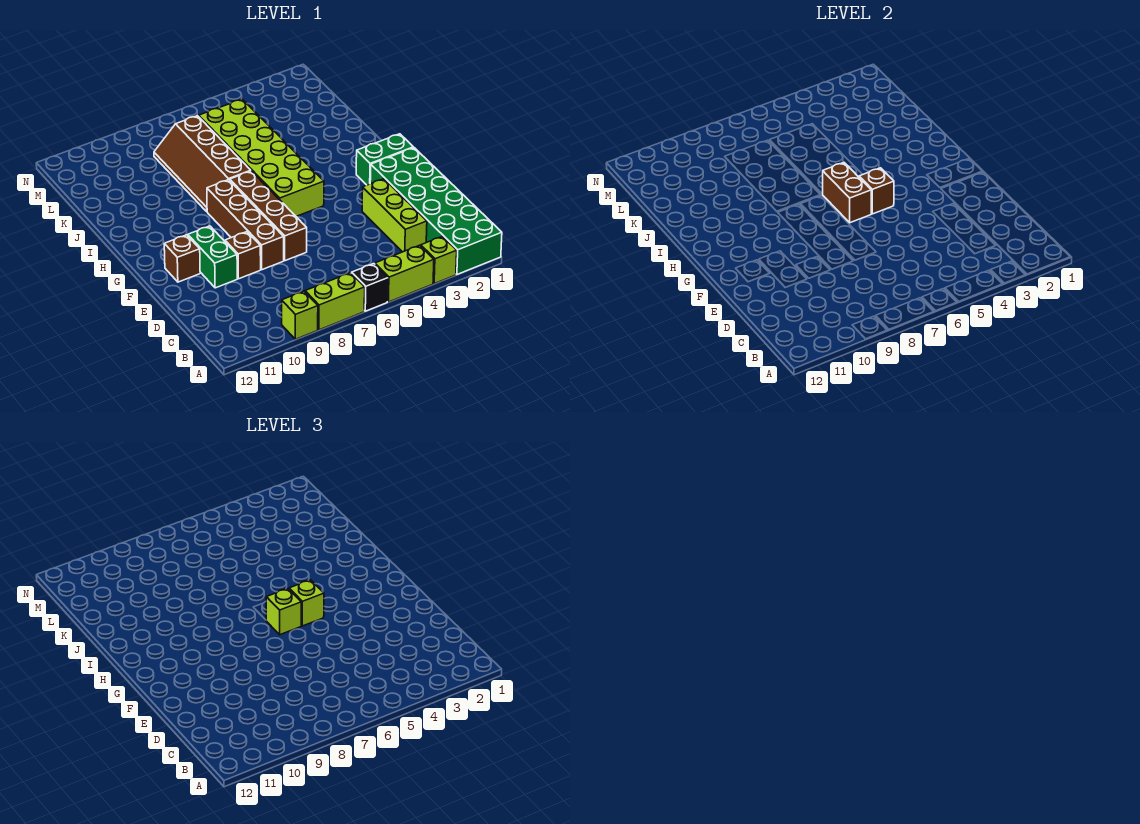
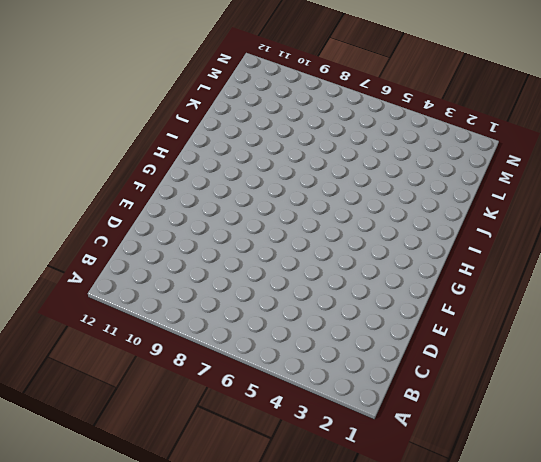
none -> green 2x6 brick [370,148,502,274]
none -> lime 1x1 brick [421,236,457,284]
none -> lime 1x2 brick [375,245,434,302]

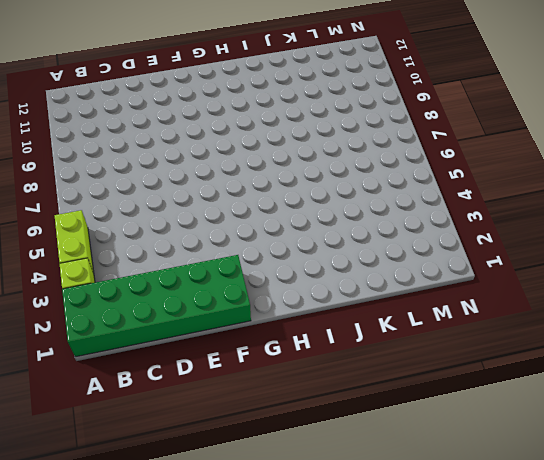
none -> black 1x1 brick [352,264,388,311]
none -> lime 1x2 brick [305,273,365,330]
none -> lime 1x1 brick [282,291,318,339]

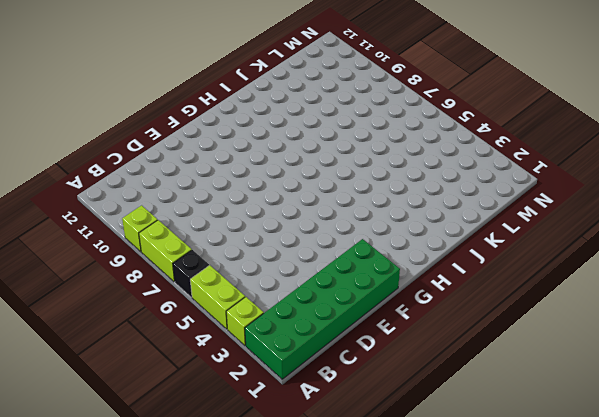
none -> lime 1x3 brick [362,179,427,252]
none -> brown 1x4 brick [230,171,307,261]
none -> brown 1x4 brick [207,180,284,270]

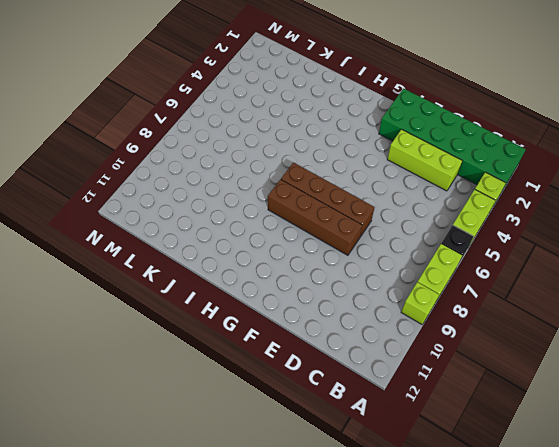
none -> brown 1x1 brick [225,232,261,279]
none -> green 1x2 brick [188,226,237,288]
none -> brown 1x1 brick [164,235,200,282]

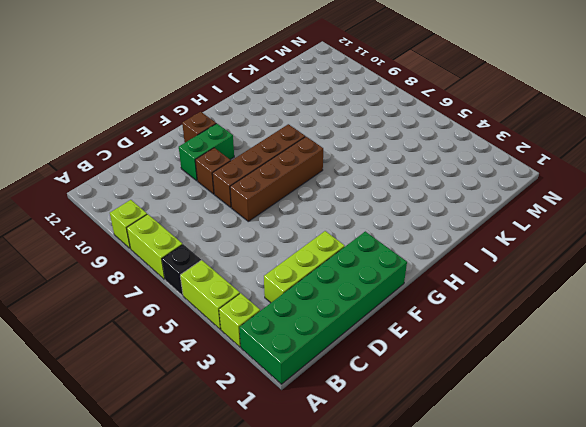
none -> green 1x2 brick [356,134,414,185]
none -> lime 2x6 brick [199,99,324,216]
none -> brown 2x4 slope [154,116,251,211]

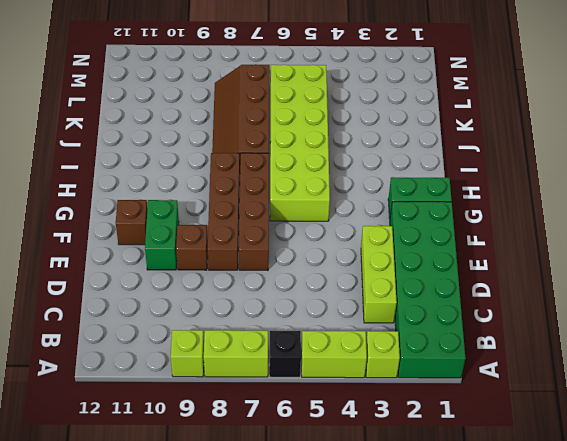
none -> brown 1x1 brick [859,168,894,214]
none -> brown 1x2 brick [823,163,871,223]
none -> lime 1x1 brick [289,580,324,626]

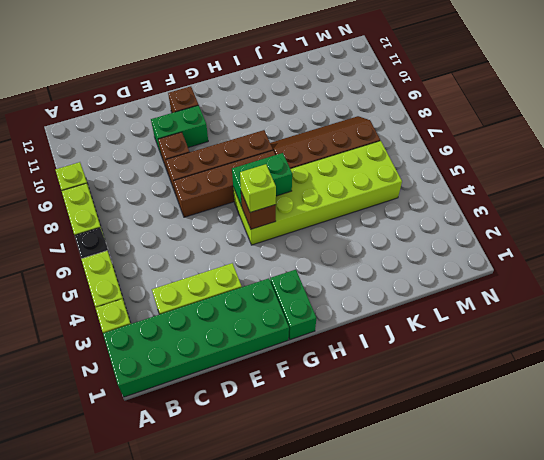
green 1x2 brick [232,153,292,206] -> brown 1x2 brick [823,163,871,223]
none -> lime 1x1 brick [266,589,301,635]

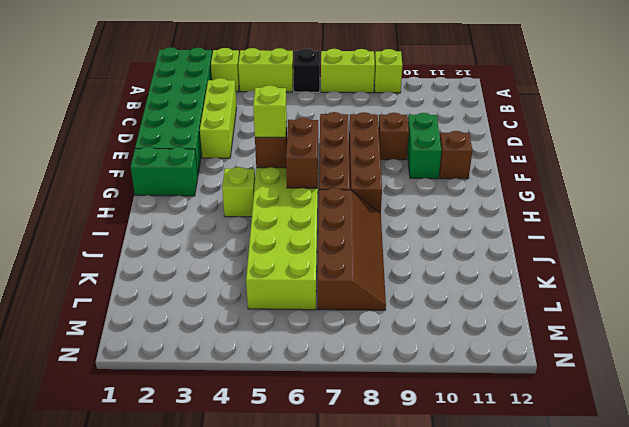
lime 1x1 brick [222,167,255,217] -> lime 1x1 brick moved to [266,589,301,635]

